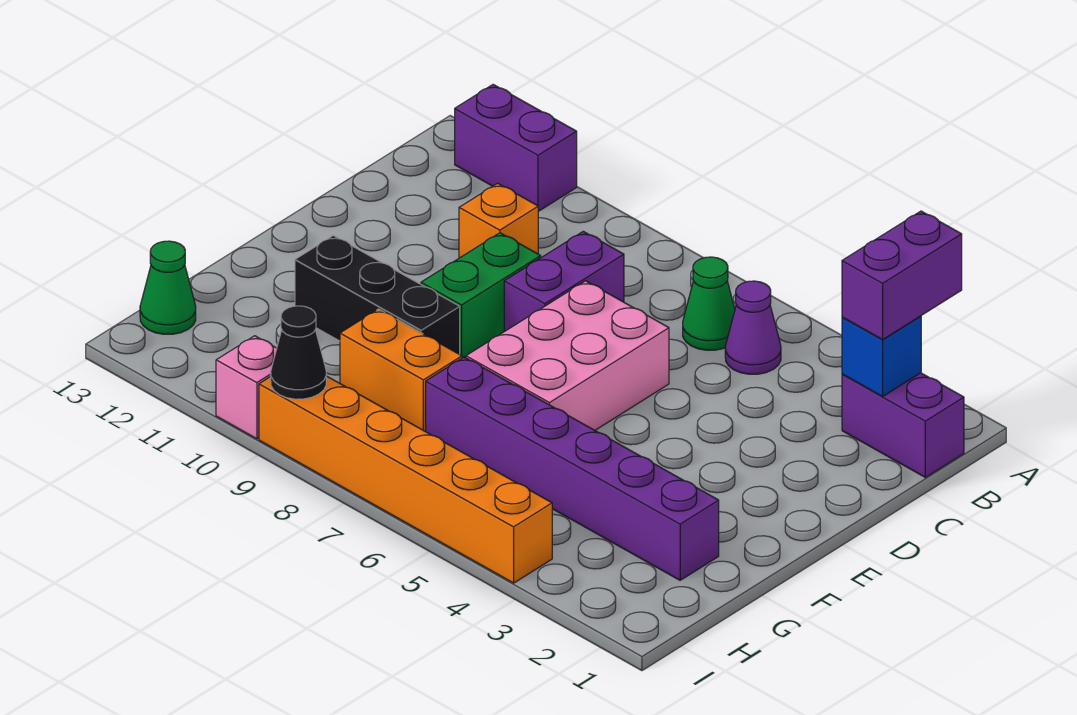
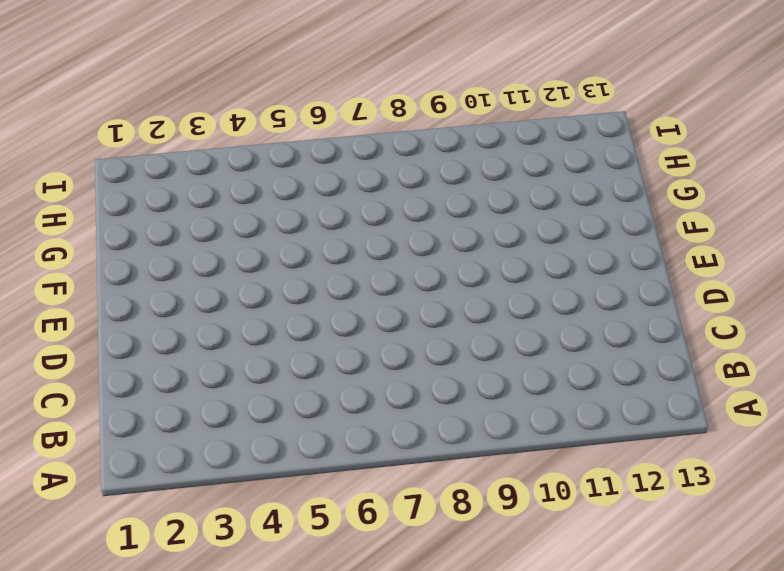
none -> purple 1x2 brick [455,85,577,211]
none -> purple 1x2 brick [842,373,964,477]
none -> purple 1x1 cone [725,281,781,374]

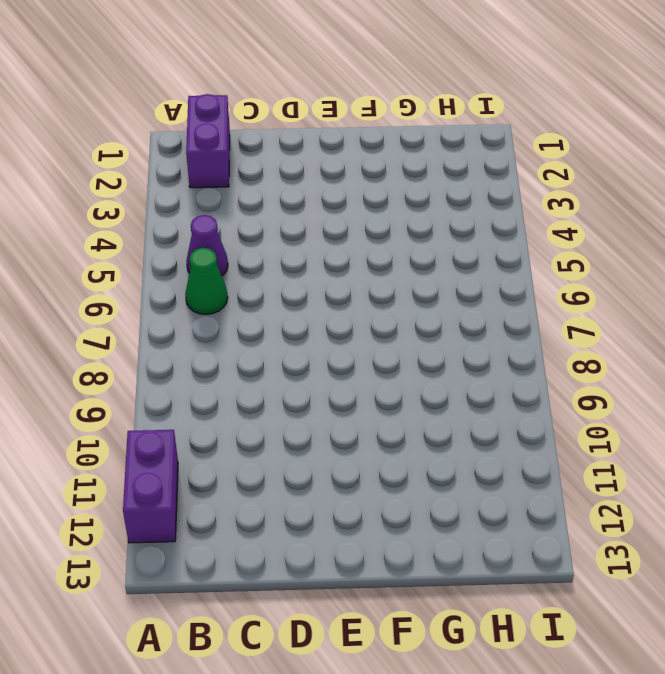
none -> purple 1x2 brick [504,231,624,331]
none -> orange 1x1 brick [459,183,538,258]
none -> pink 2x3 brick [466,281,669,430]

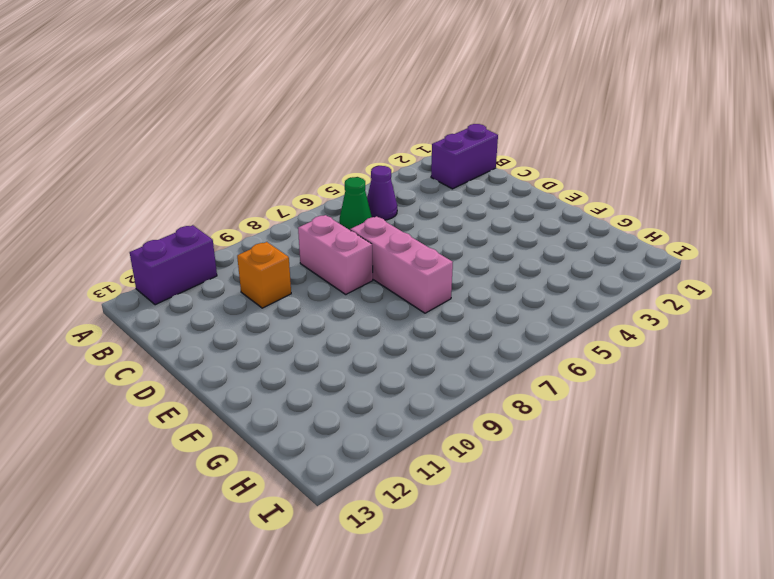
pink 1x2 brick [298,215,373,294] -> purple 1x2 brick [504,231,624,331]
pink 1x3 brick [350,216,453,313] -> pink 2x3 brick [466,281,669,430]
none -> green 1x2 brick [421,233,541,358]
none -> black 1x3 brick [295,236,460,354]
none -> purple 1x6 brick [426,357,719,580]

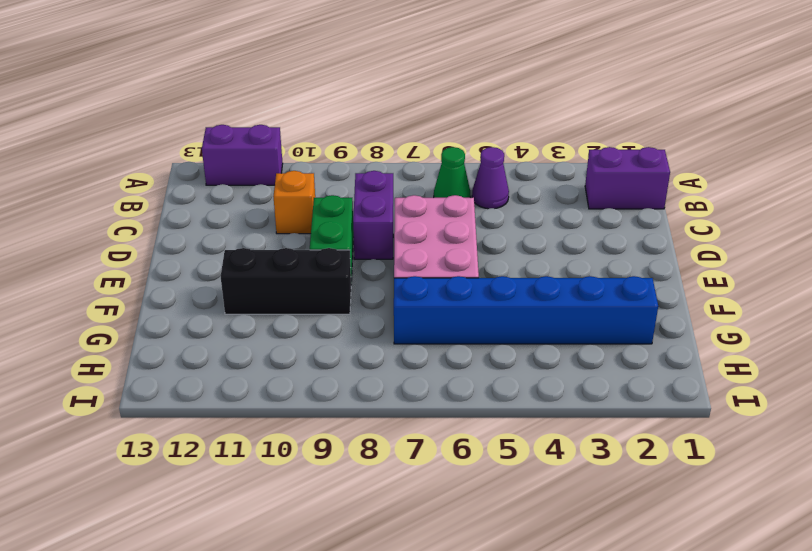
blue 1x6 brick [394,276,658,344] -> purple 1x6 brick [426,357,719,580]
none -> orange 1x2 brick [340,309,462,432]
none -> green 1x1 cone [140,241,196,334]
none -> orange 1x6 brick [259,376,552,583]

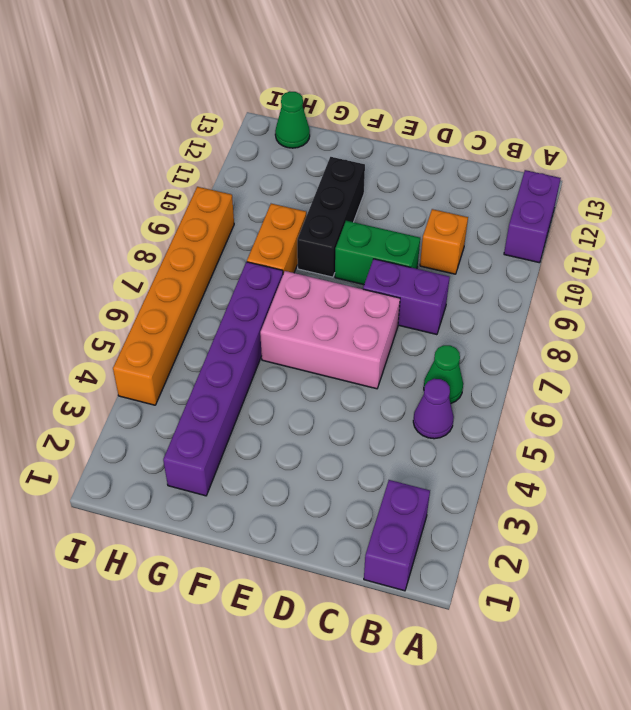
none -> pink 1x1 brick [216,336,277,439]
none -> blue 1x1 brick [842,316,921,396]
none -> black 1x1 cone [271,306,326,399]

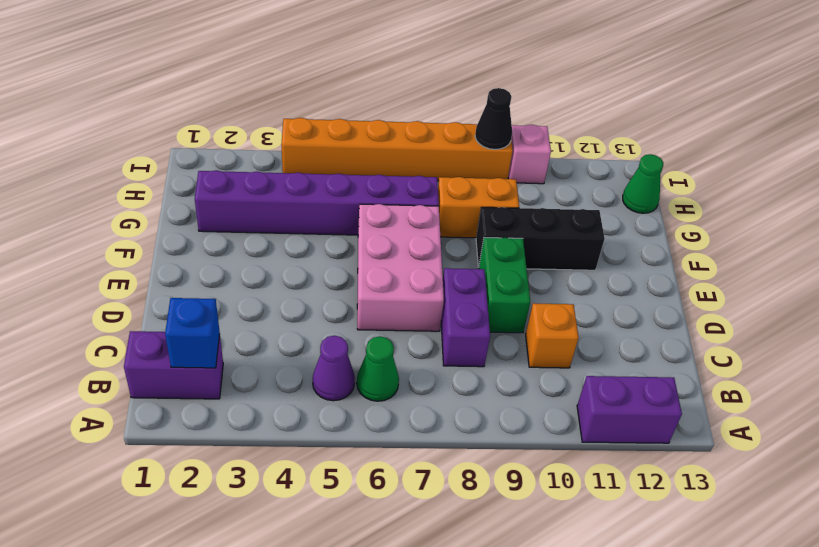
none -> purple 1x2 brick [842,211,962,340]

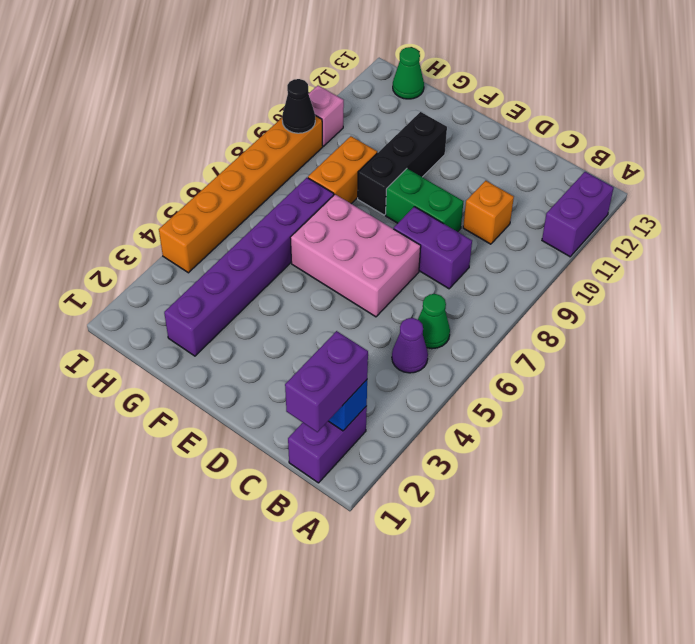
purple 1x2 brick [285,331,368,432] -> purple 1x2 brick turned to [842,211,962,340]

